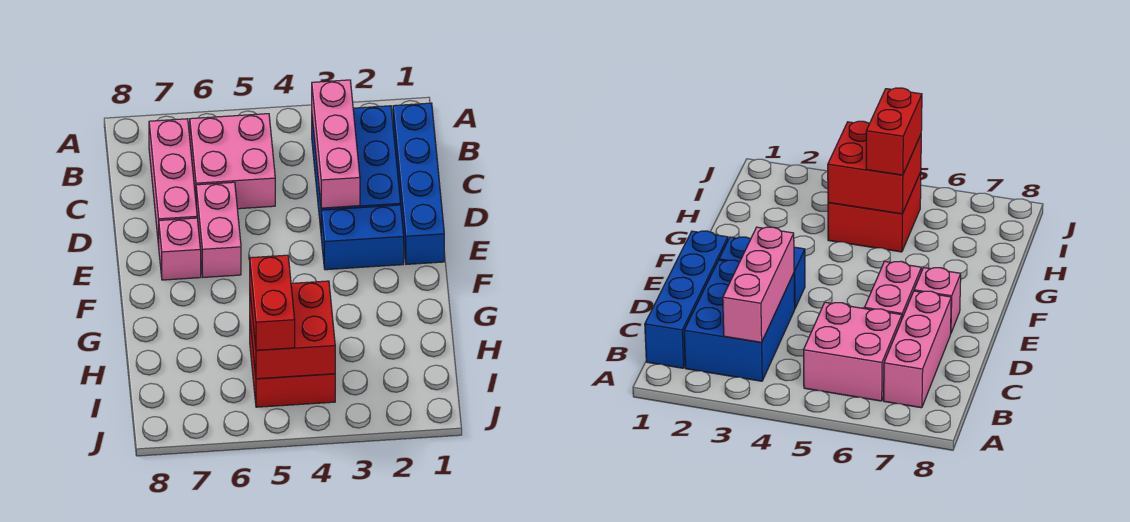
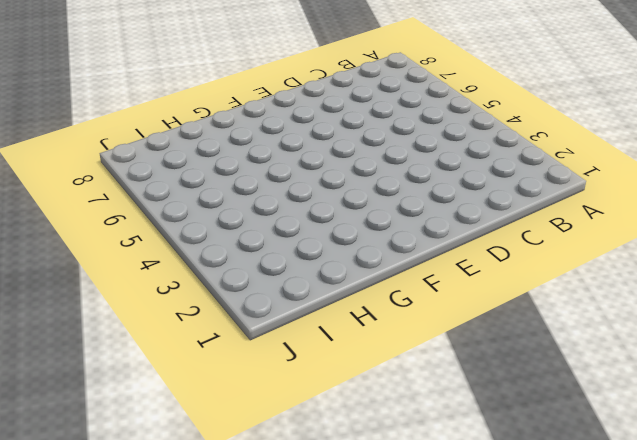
none -> blue 1x4 brick [393,103,444,264]
none -> blue 2x3 brick [312,106,401,229]

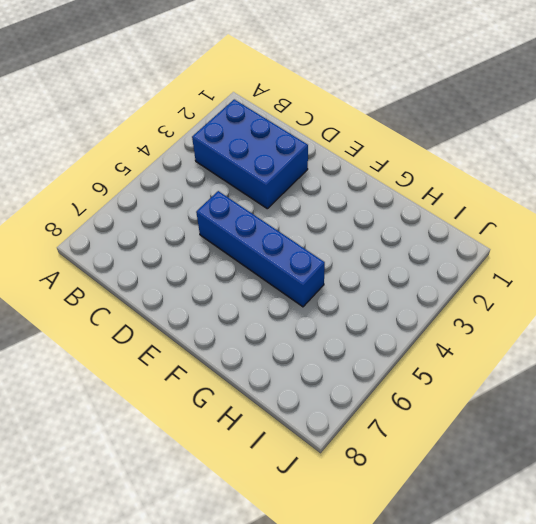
blue 1x4 brick [196,191,325,307] -> blue 1x4 brick moved to [393,103,444,264]
none -> pink 2x2 brick [190,114,275,209]
none -> pink 1x3 brick [149,119,197,246]

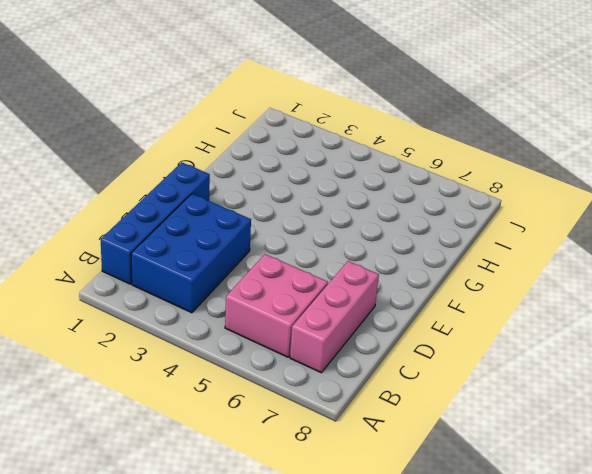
none -> pink 1x2 brick [196,182,241,277]
none -> blue 1x2 brick [321,205,404,270]

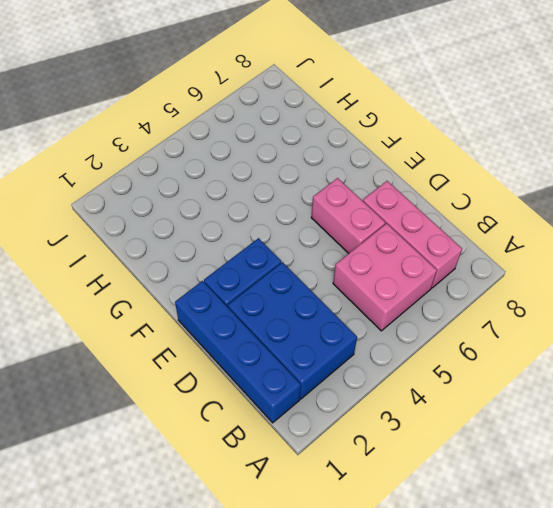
none -> pink 1x1 brick [159,218,201,280]
none -> red 2x2 brick [250,323,335,407]

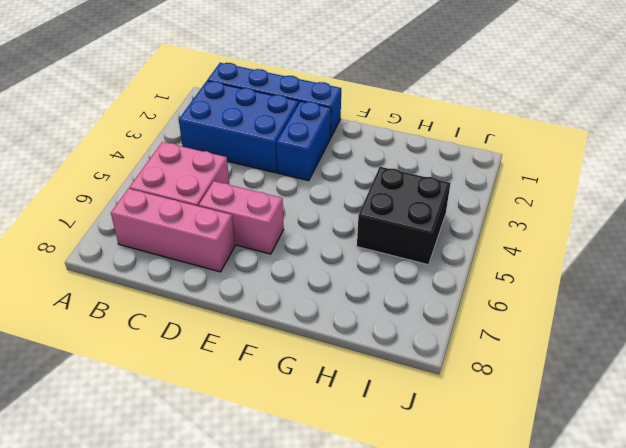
black 2x2 brick [357,167,451,265] -> red 2x2 brick [250,323,335,407]
none -> pink 1x1 brick [159,218,201,280]
none -> pink 1x3 brick [312,80,360,208]

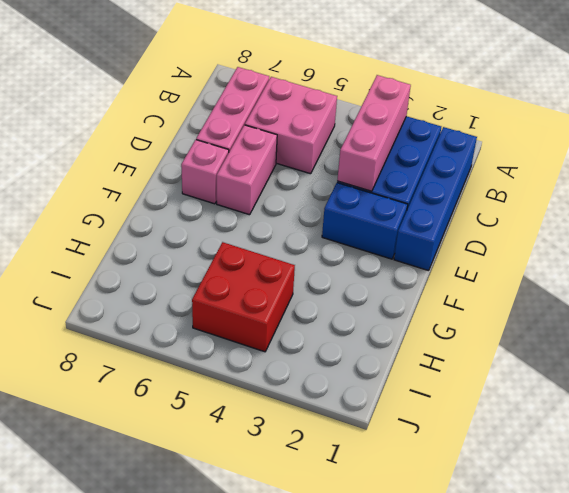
none -> red 2x2 brick [250,281,335,379]
none -> red 1x2 brick [250,255,295,350]

